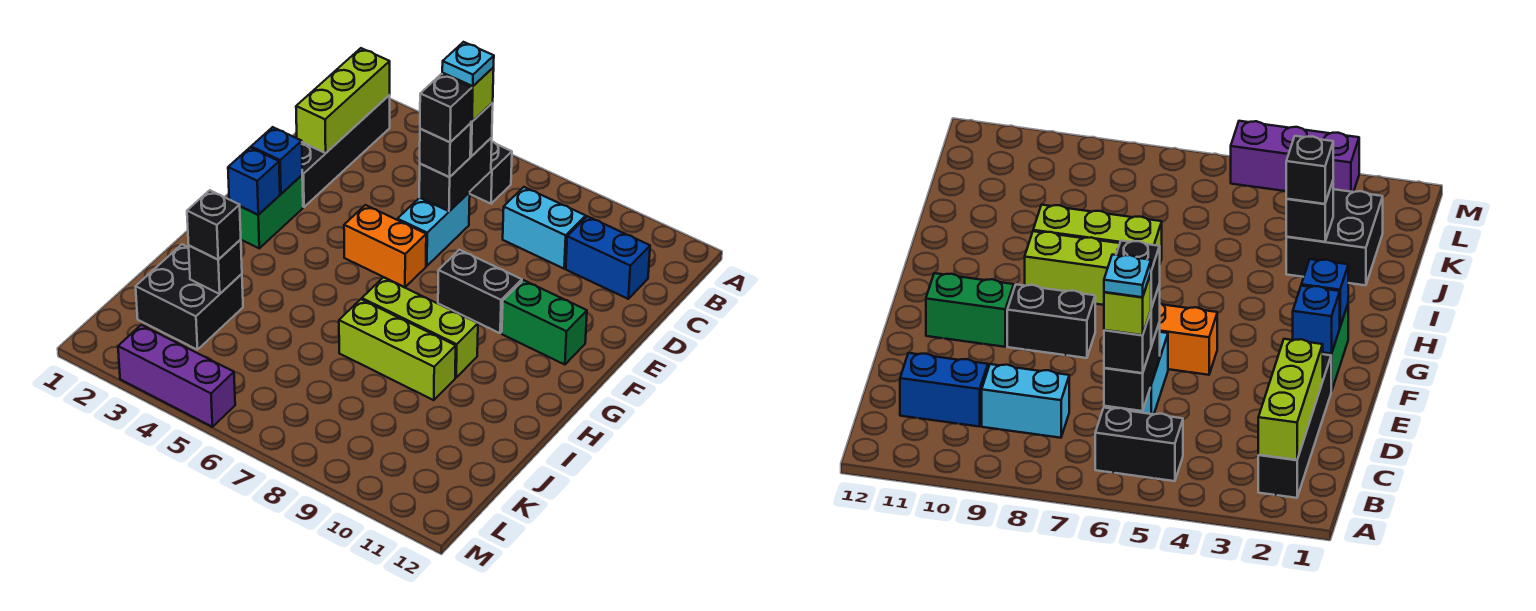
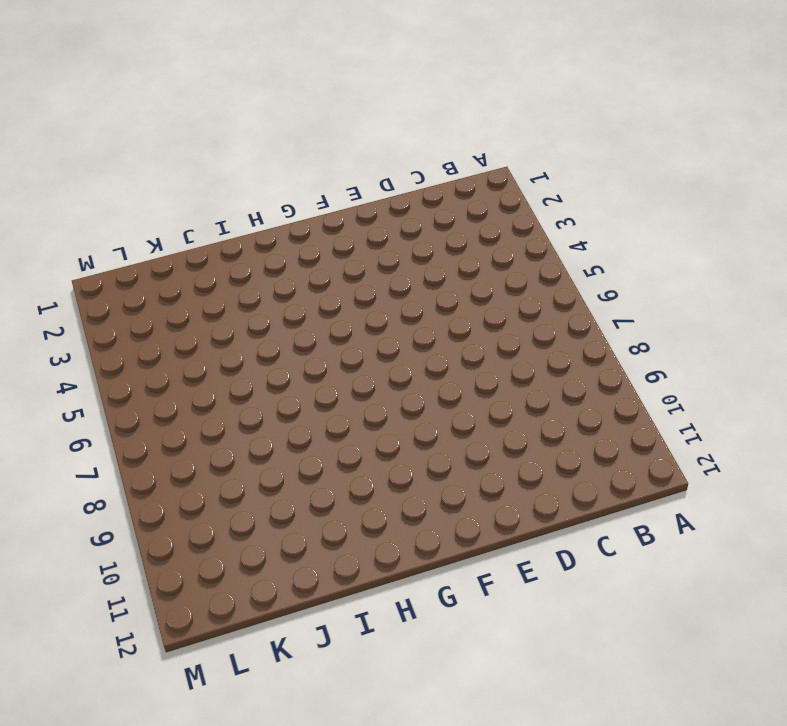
none -> black 1x4 brick [302,95,390,207]
none -> black 1x2 brick [470,142,512,204]
none -> cyan 1x2 brick [503,187,586,269]

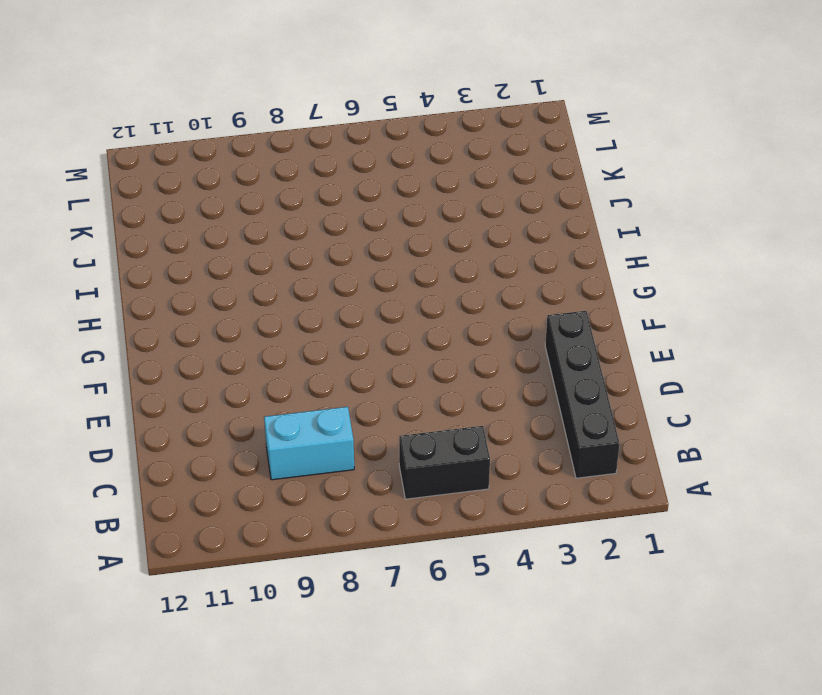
none -> blue 1x2 brick [566,216,650,299]
none -> cyan 1x2 brick [397,192,470,266]
none -> green 1x2 brick [240,175,303,248]

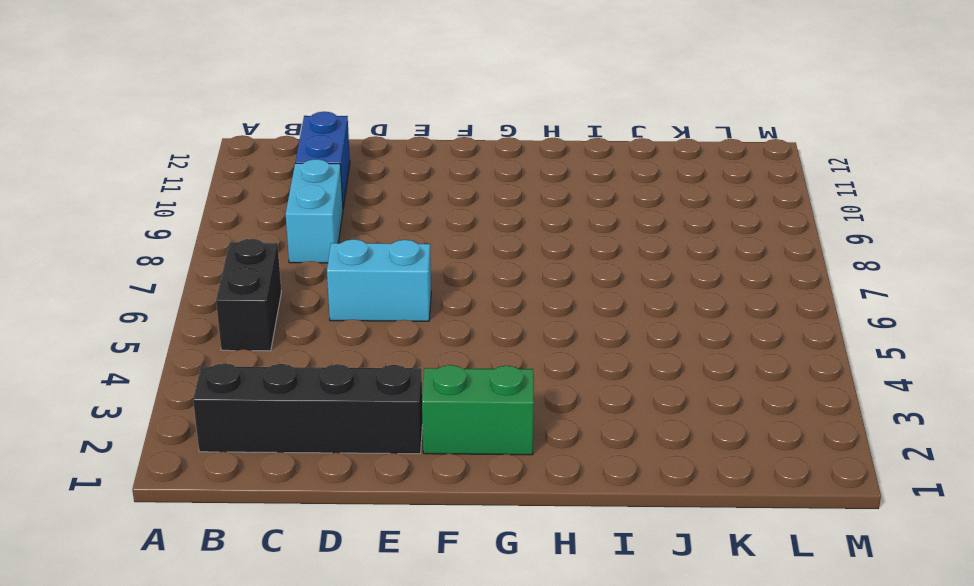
none -> orange 1x2 brick [344,205,426,287]
none -> black 1x2 brick [438,250,522,333]
none -> green 1x2 brick [502,280,587,365]

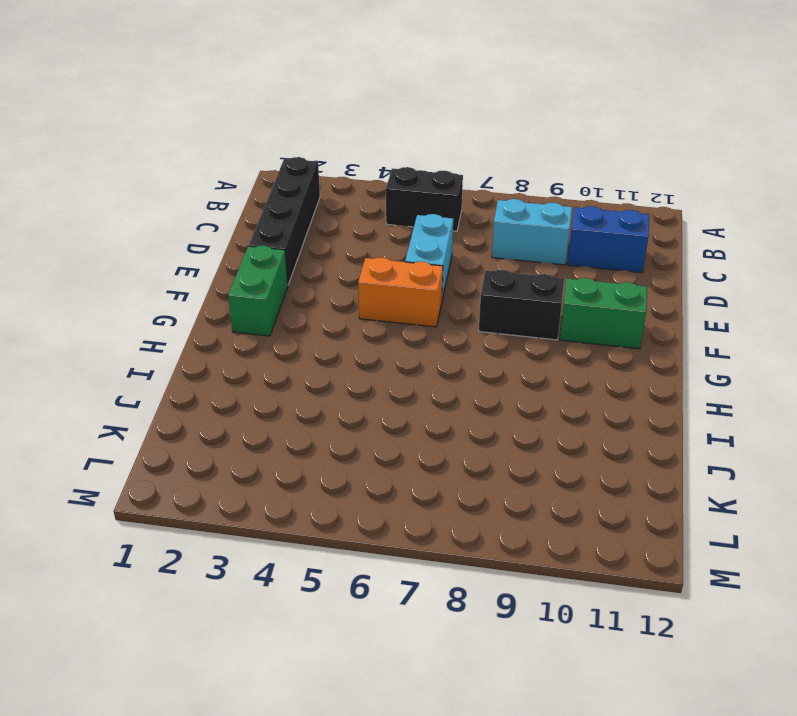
none -> lime 1x3 brick [362,277,478,378]
none -> lime 1x3 brick [339,299,456,400]
none -> black 2x2 brick [136,244,243,350]

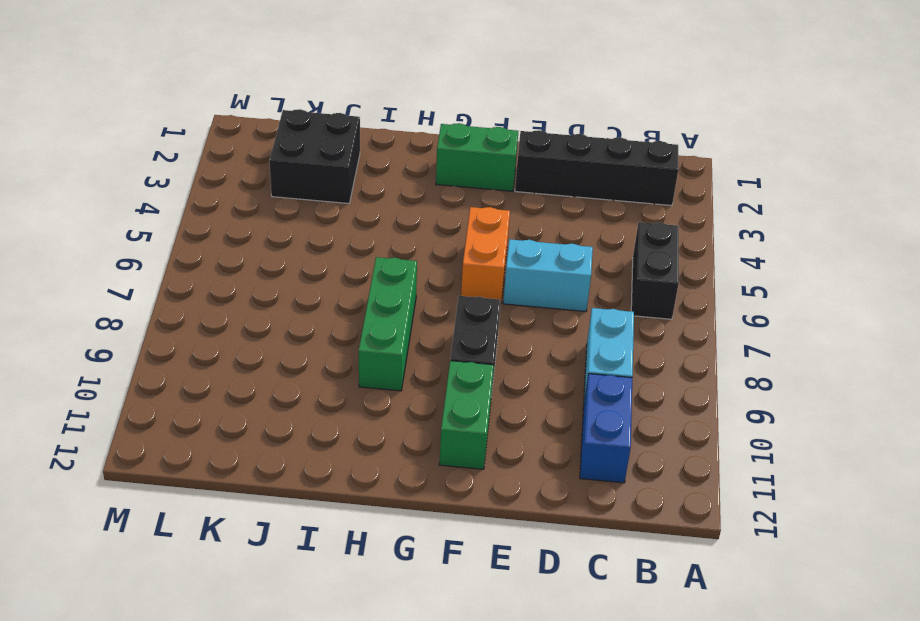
green 1x3 brick [359,257,417,391] -> lime 1x3 brick [362,277,478,378]
none -> lime 1x3 brick [339,299,456,400]
none -> purple 1x3 brick [118,325,235,427]
none -> lime 1x3 brick [296,48,390,153]

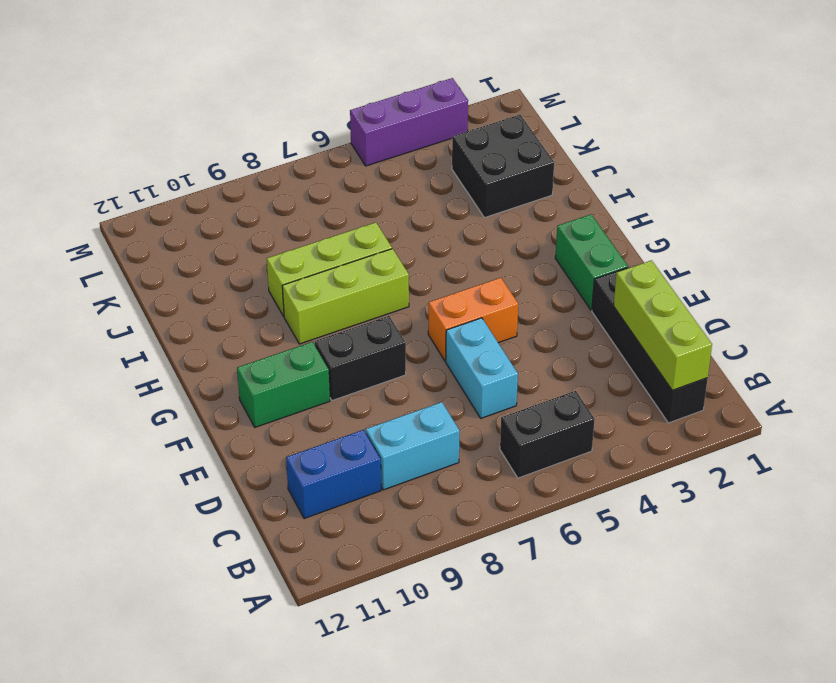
none -> black 1x2 brick [419,138,492,211]
none -> blue 1x1 brick [251,127,302,194]
none -> blue 1x1 brick [228,148,280,215]

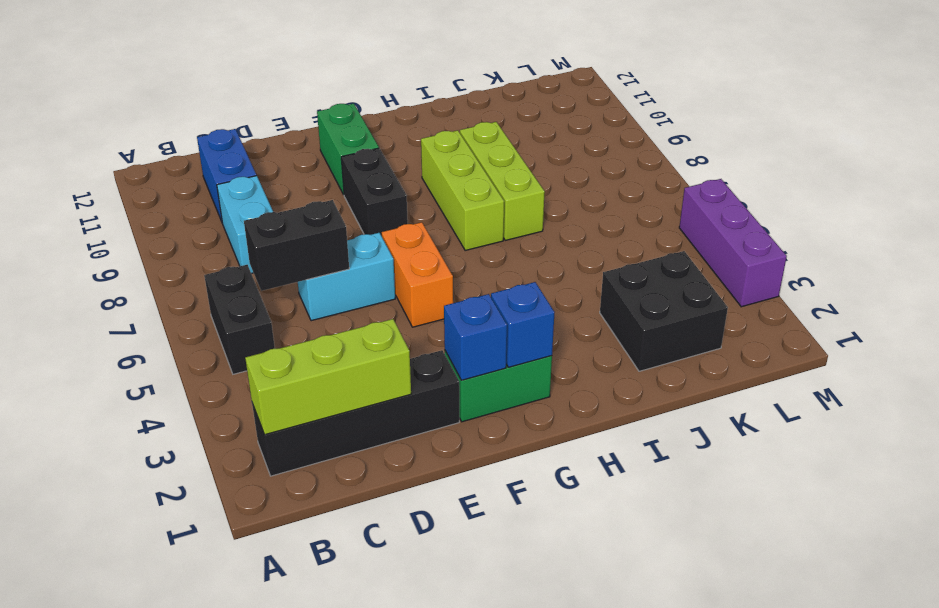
none -> black 1x1 brick [189,240,242,294]
none -> black 1x1 brick [470,103,493,156]
none -> black 1x1 brick [420,123,471,177]

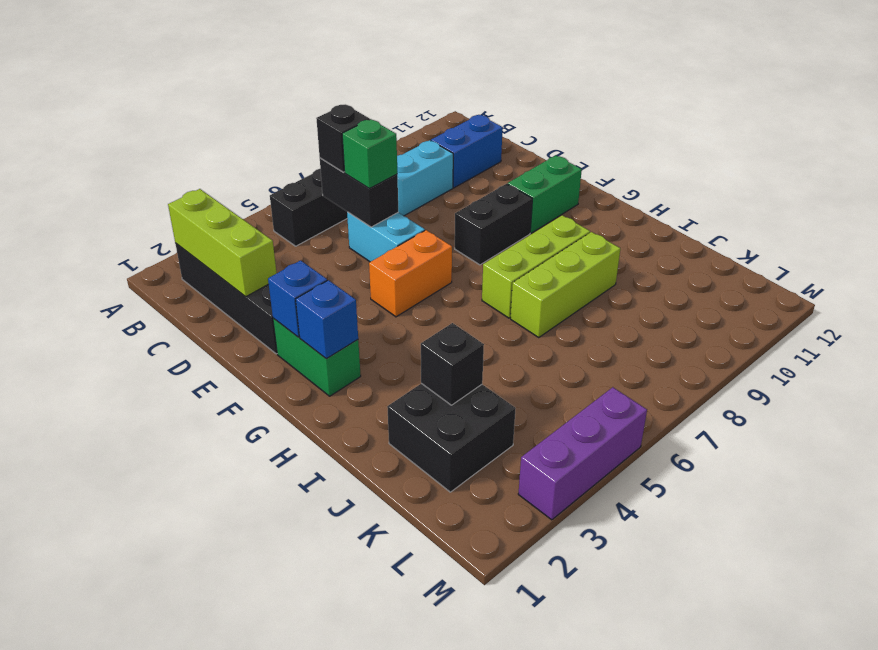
green 1x1 brick [342,119,397,188] -> black 1x1 brick [420,123,471,177]
none -> black 1x1 brick [187,190,241,260]
none -> lime 1x1 brick [442,68,494,122]
none -> black 1x1 brick [420,74,472,142]

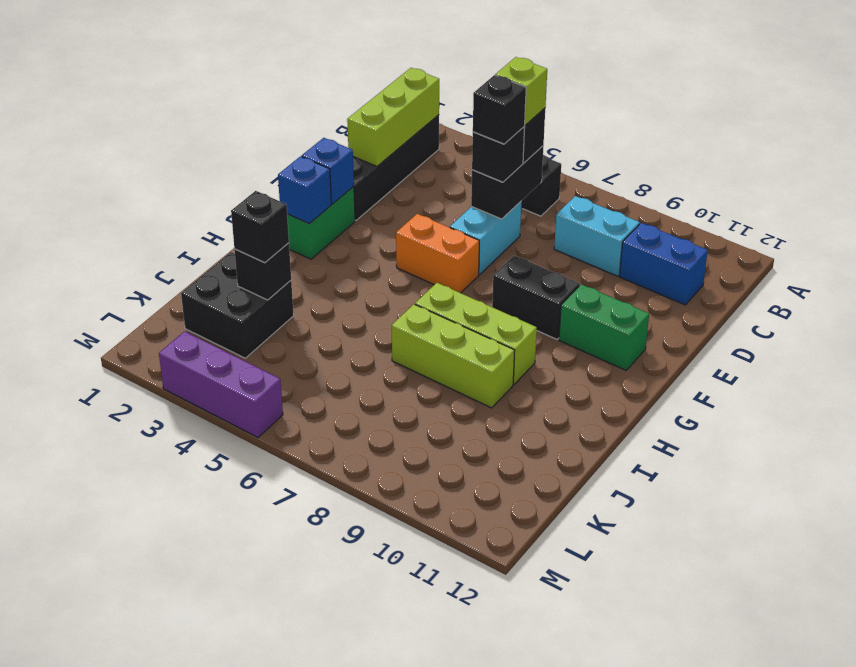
none -> cyan 1x1 plate [442,42,494,86]

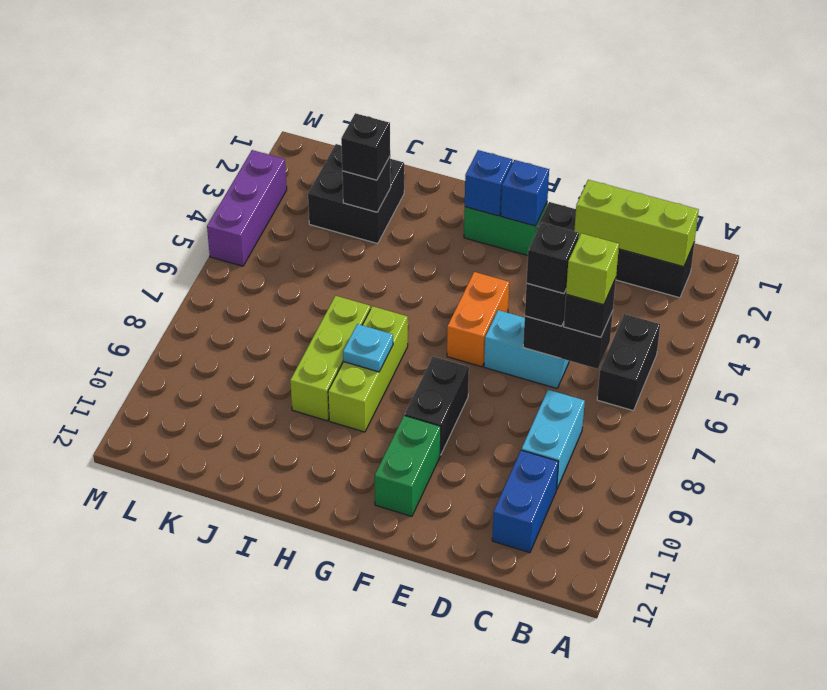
cyan 1x1 plate [343,324,393,372] -> cyan 1x1 plate moved to [442,42,494,86]

